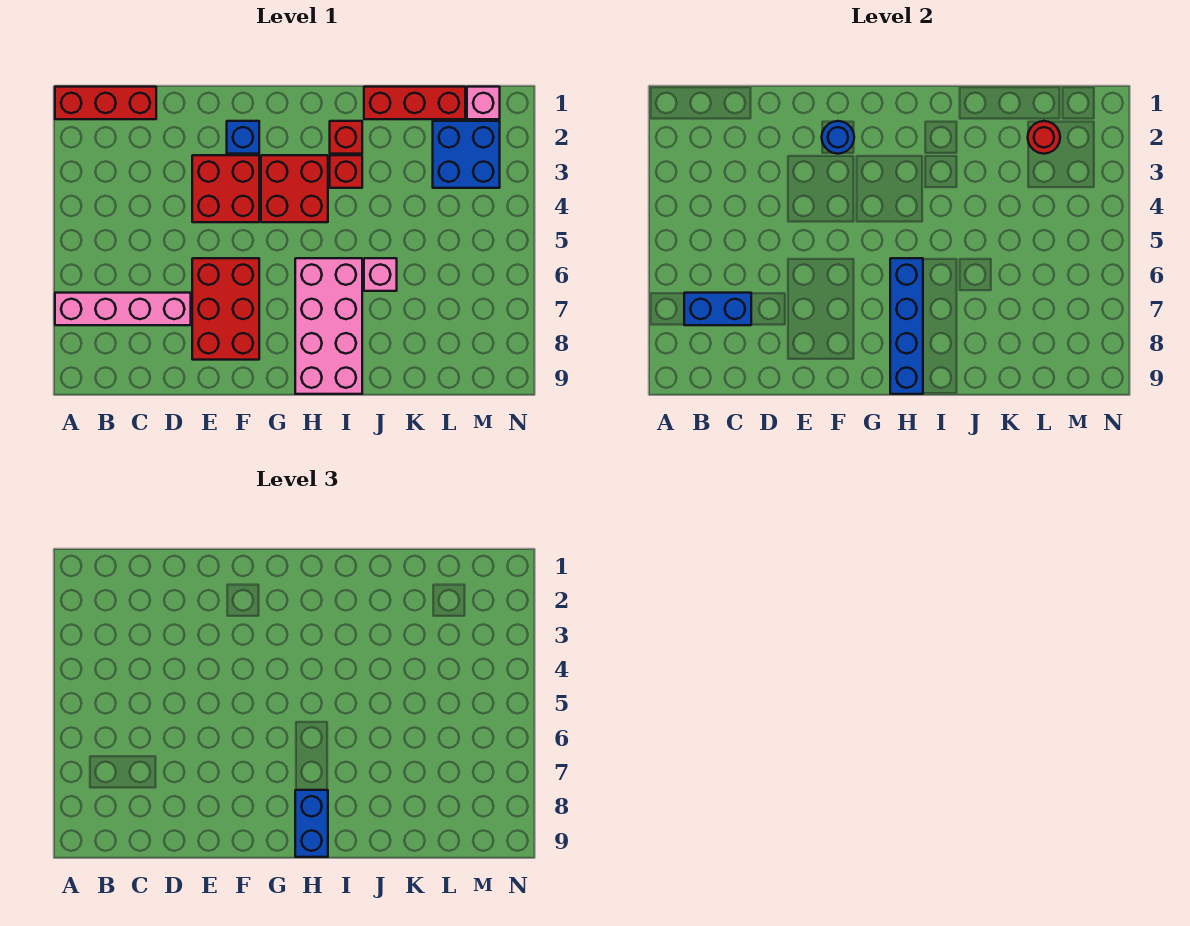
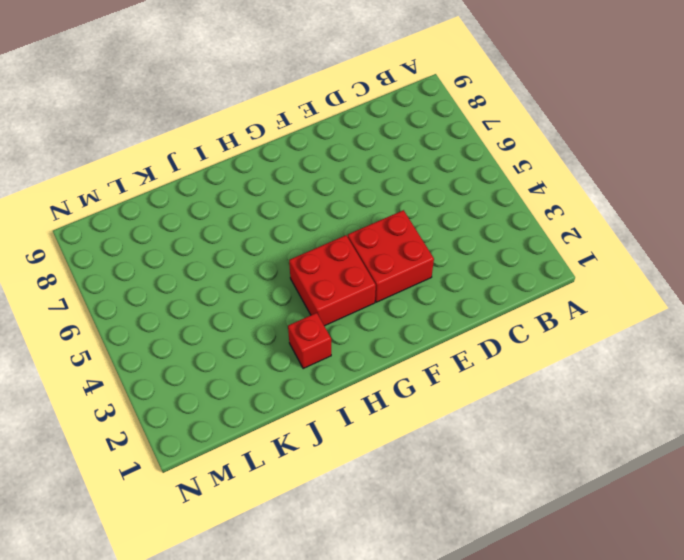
none -> red 1x3 brick [55,87,156,119]
none -> pink 1x4 brick [55,293,191,325]
none -> red 2x3 brick [192,258,259,360]

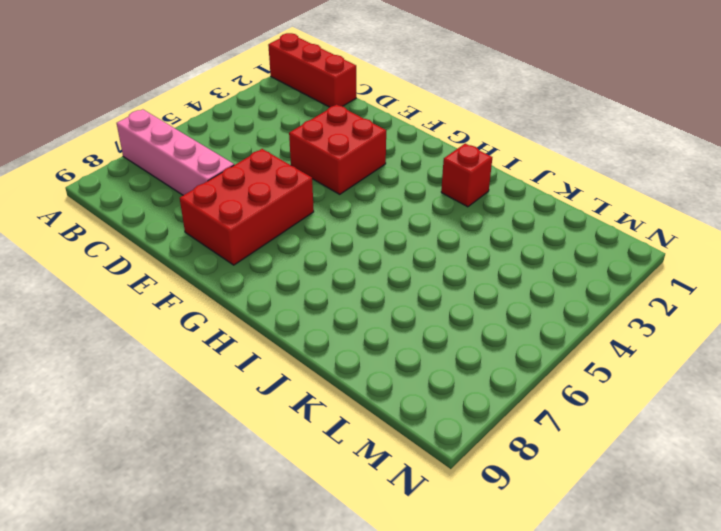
none -> blue 1x1 brick [227,121,259,154]
none -> red 2x2 brick [261,155,328,222]
none -> pink 2x4 brick [295,258,362,394]

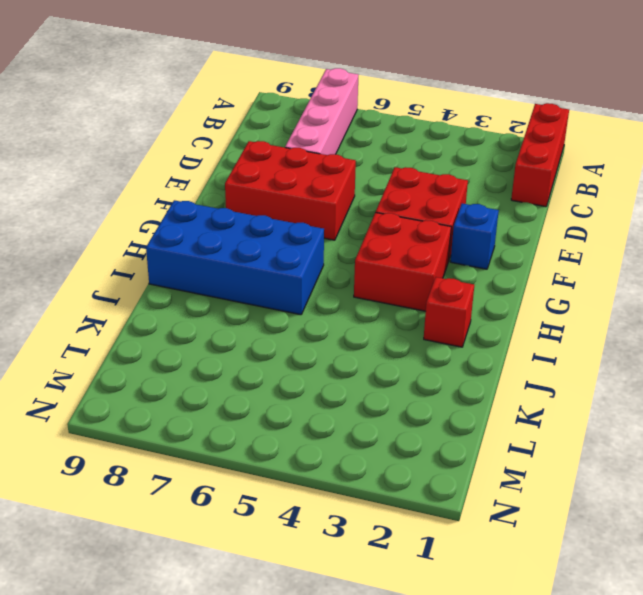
blue 2x4 brick [146,200,324,315] -> pink 2x4 brick [295,258,362,394]
none -> red 1x1 brick [330,155,362,188]
none -> red 1x3 brick [364,87,465,119]
none -> pink 1x1 brick [364,258,397,291]

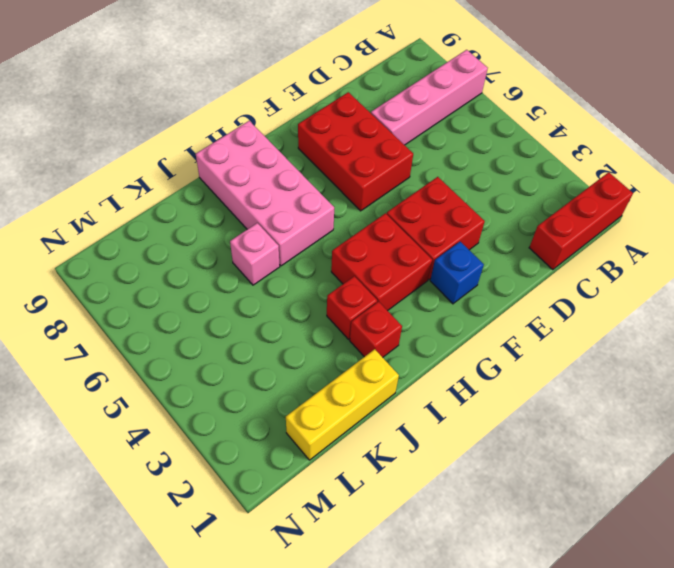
yellow 1x3 brick [286,349,399,460] -> red 1x3 brick [364,87,465,119]
none -> blue 2x2 brick [433,121,500,188]
none -> pink 1x1 brick [467,87,500,119]
none -> blue 1x2 brick [684,293,751,325]

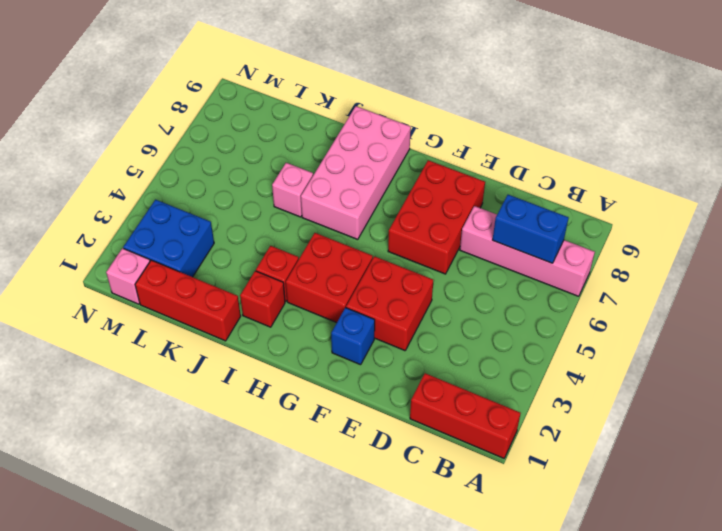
none -> blue 1x1 round brick [822,121,854,154]
none -> blue 1x4 brick [890,258,923,394]
none -> red 1x1 round brick [1028,121,1060,154]

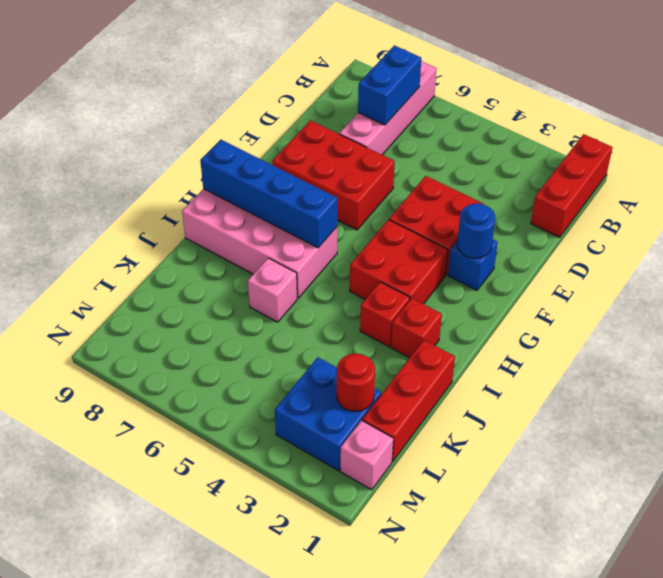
none -> blue 1x2 brick [295,790,328,857]

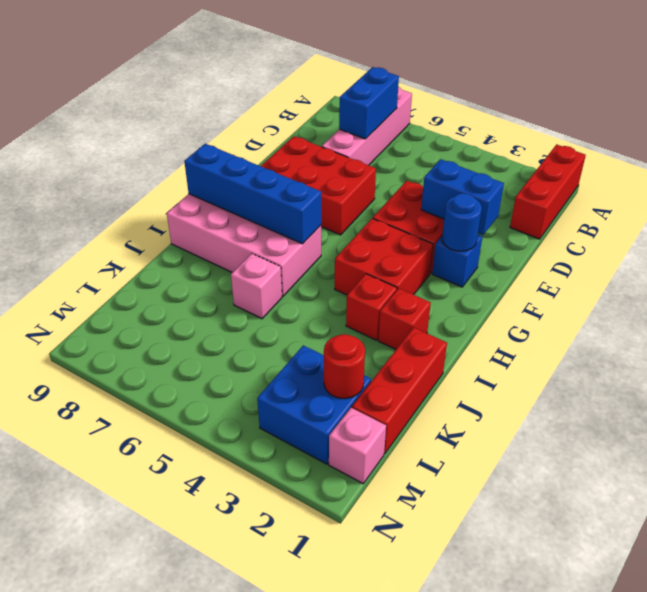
blue 1x2 brick [421,159,504,235] -> blue 1x2 brick moved to [295,790,328,857]

